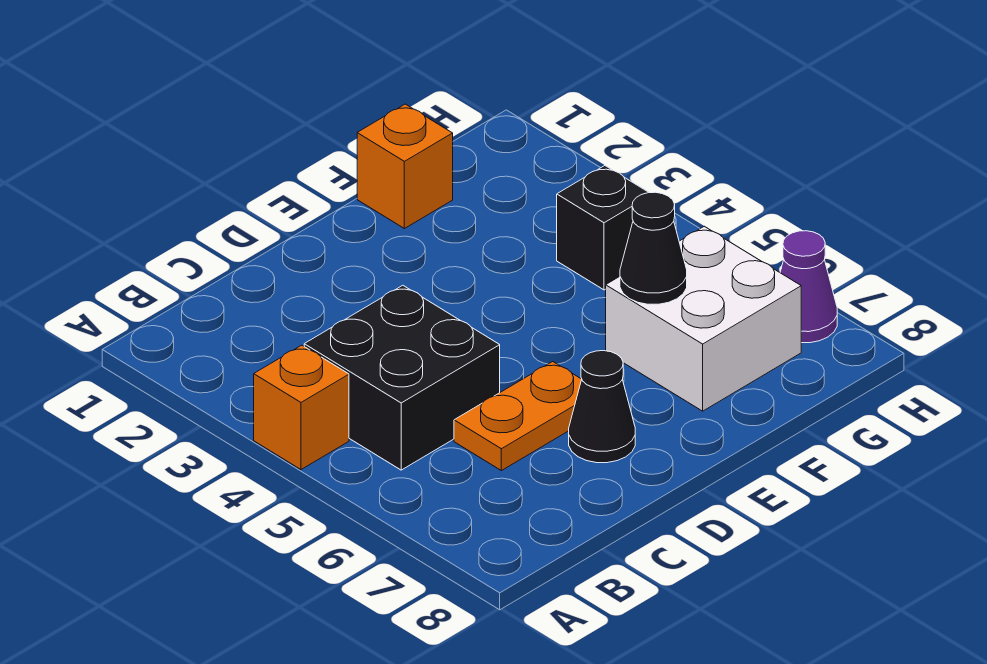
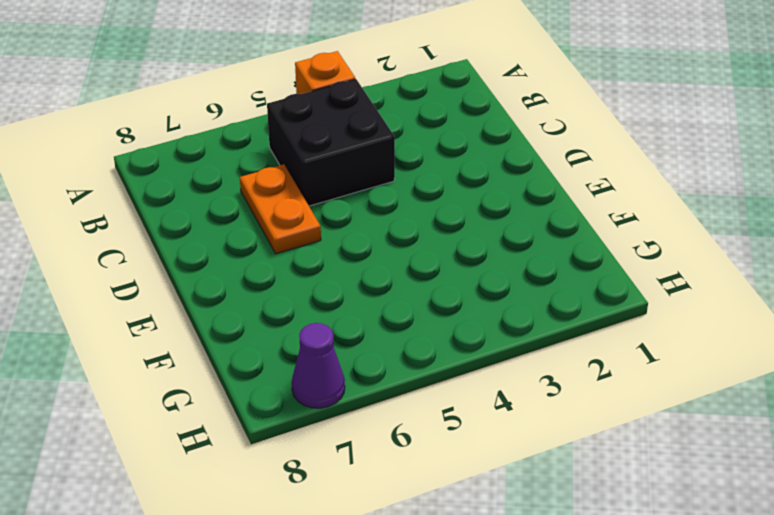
none -> black 1x1 cone [569,351,635,463]
none -> orange 1x1 brick [357,104,453,229]

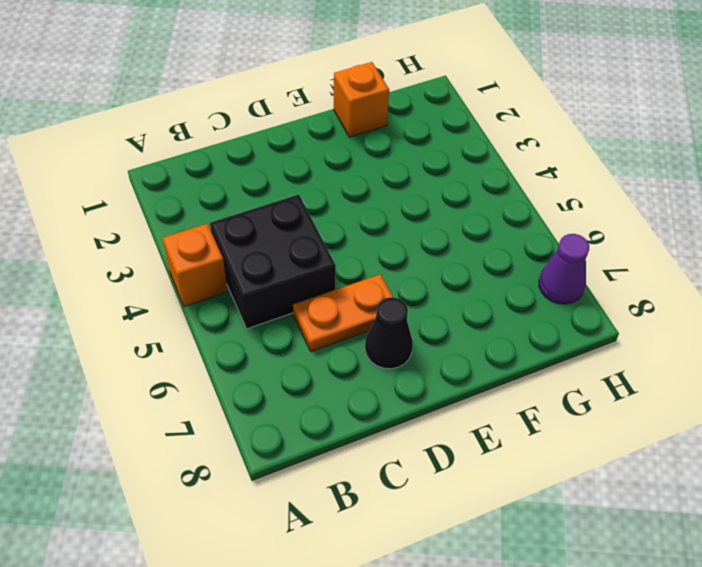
none -> white 2x2 brick [606,226,801,411]
none -> black 1x1 brick [557,166,649,290]

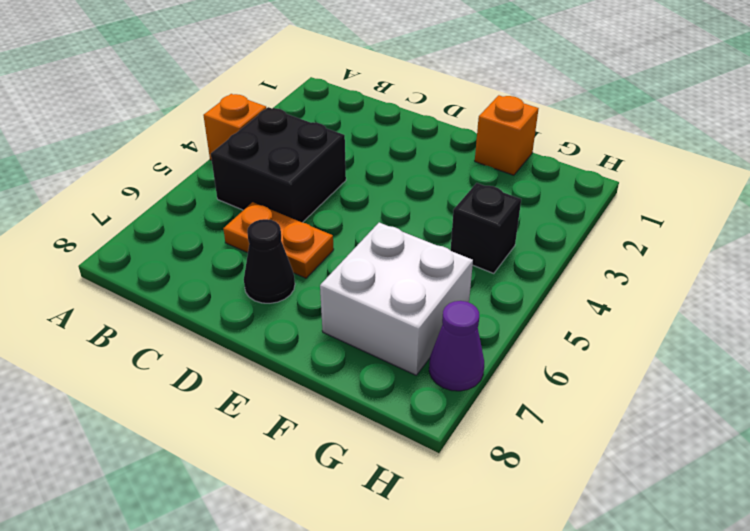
none -> black 1x1 cone [620,192,687,304]

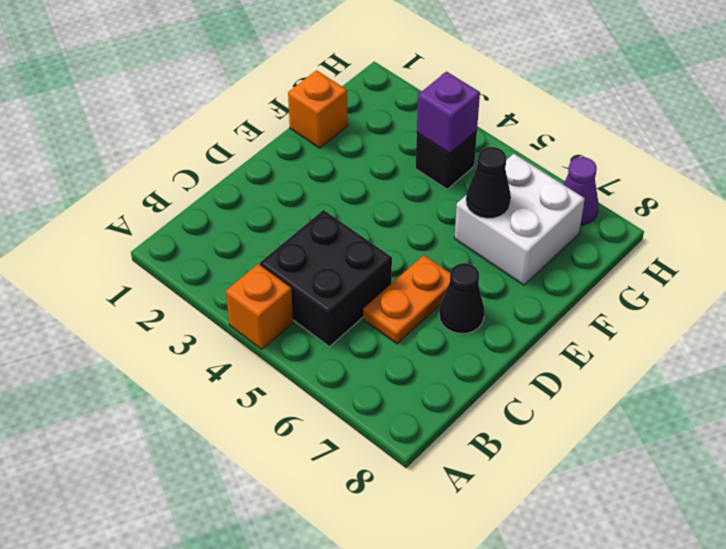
purple 1x1 brick [417,72,480,153] -> none

